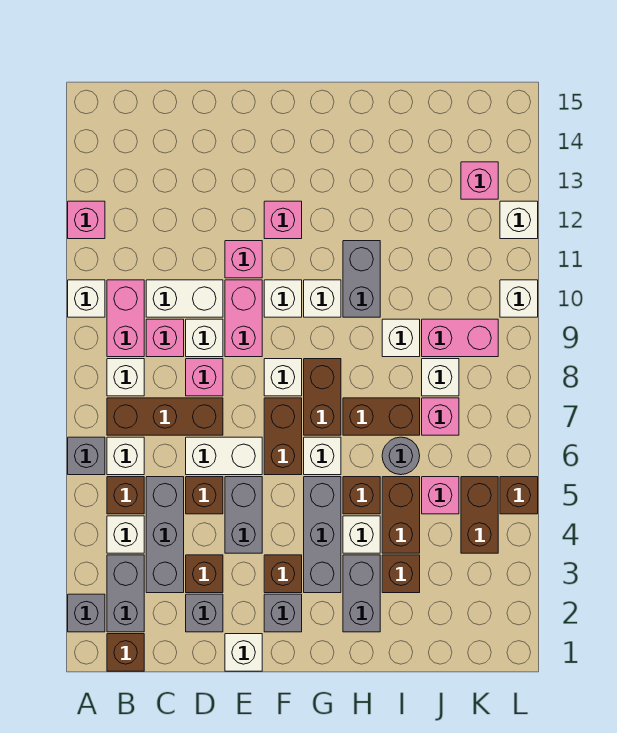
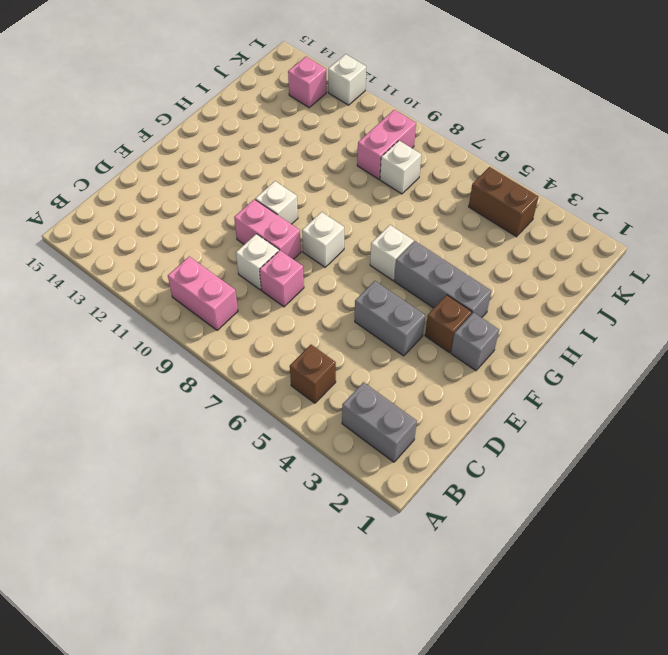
none -> grey 1x1 brick [68,594,105,632]
none -> grey 1x1 brick [68,437,105,475]
none -> white 1x1 brick [68,280,105,317]
none -> pink 1x1 brick [68,201,105,239]

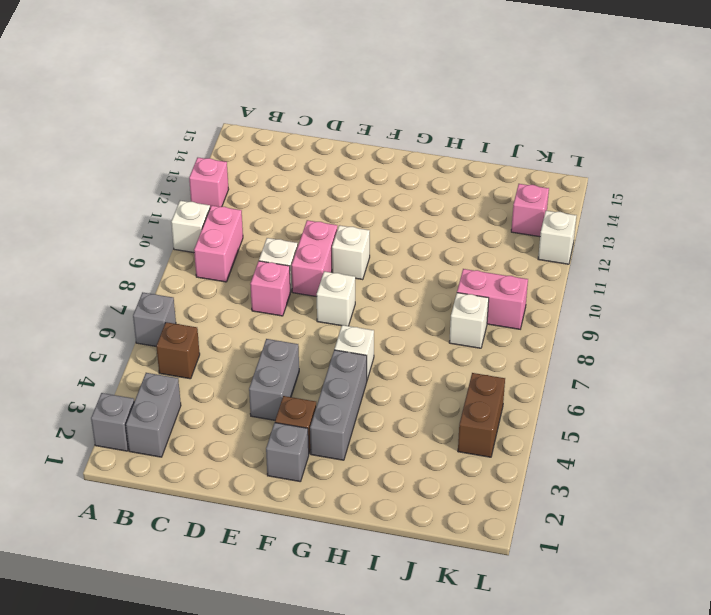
none -> brown 1x1 brick [107,634,144,671]
none -> white 1x1 brick [107,516,144,553]
none -> white 1x1 brick [107,437,144,475]
none -> brown 1x3 brick [107,398,223,435]

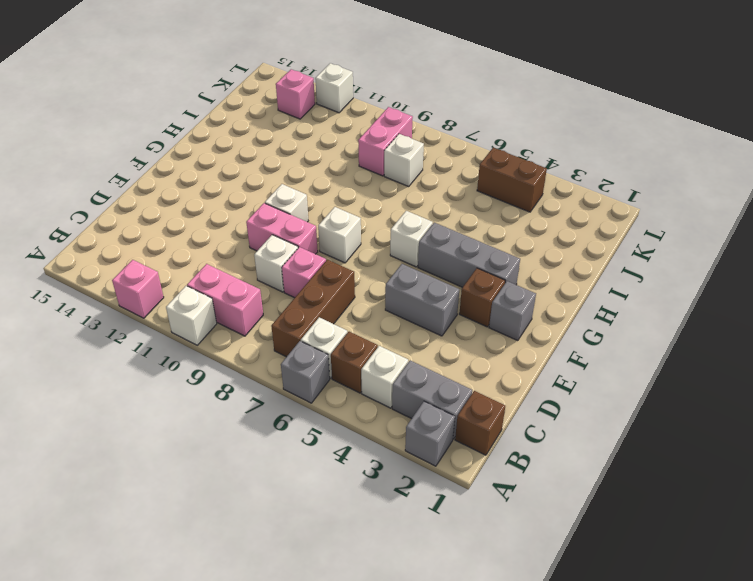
none -> white 1x1 brick [107,359,144,396]
none -> grey 1x3 brick [146,477,184,593]
none -> pink 1x1 brick [146,319,184,357]
none -> white 1x2 brick [146,280,223,317]

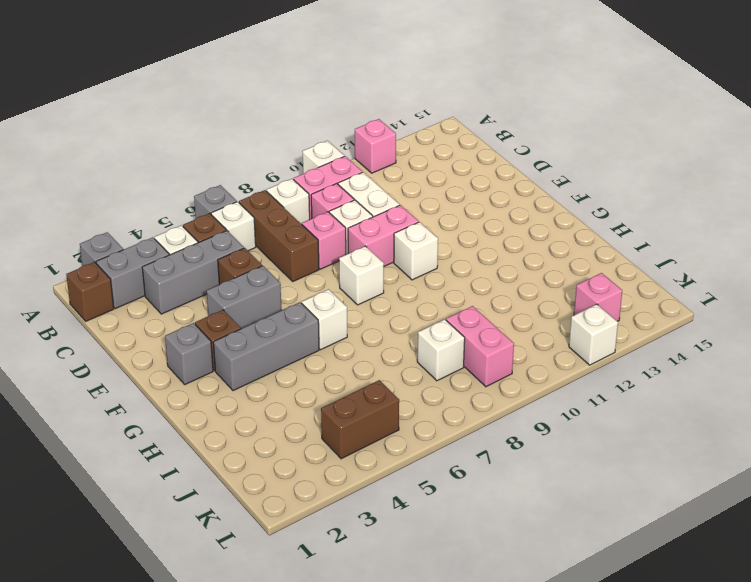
none -> grey 1x1 brick [186,594,223,632]
none -> brown 1x1 brick [186,555,223,593]
none -> white 1x2 brick [186,437,262,475]
none -> white 1x1 brick [225,634,262,671]

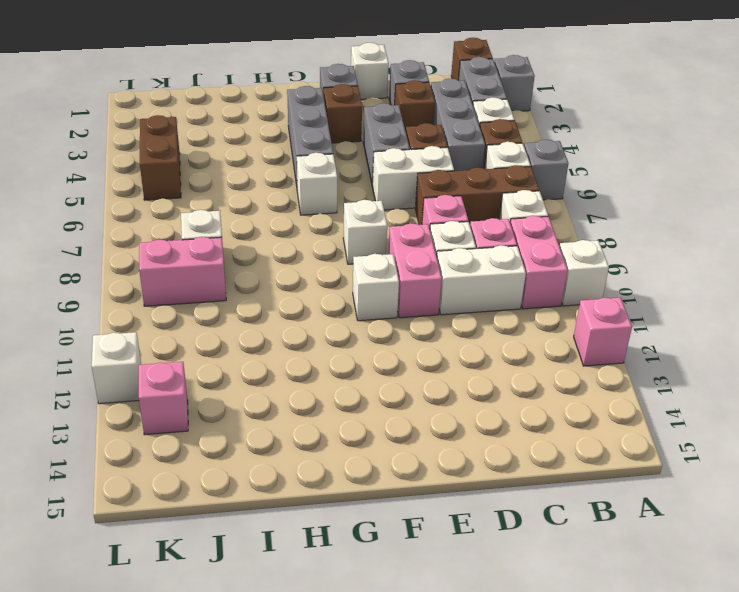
none -> pink 1x1 brick [225,241,262,278]
none -> brown 1x2 brick [264,398,302,475]
none -> pink 1x1 brick [264,201,302,239]
none -> brown 1x2 brick [304,359,341,435]

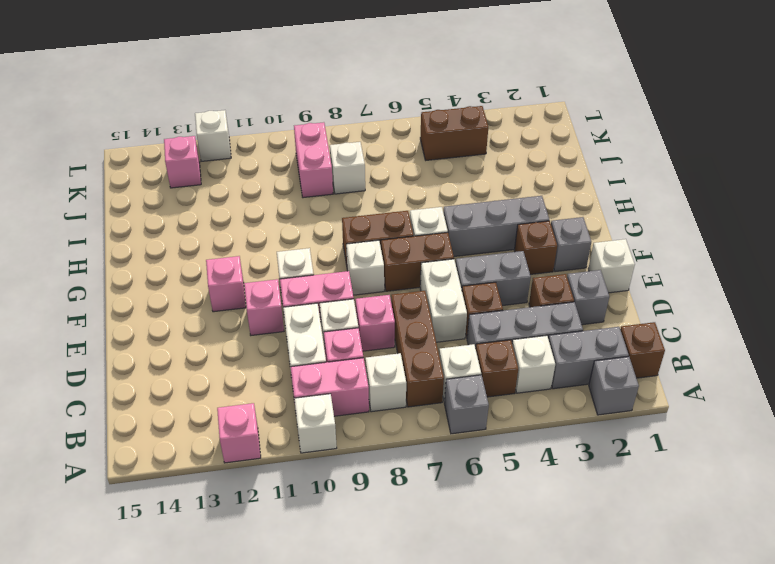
none -> white 1x1 brick [304,280,341,317]
none -> grey 1x2 brick [343,555,380,632]
none -> white 1x1 brick [343,516,380,553]
none -> brown 1x1 brick [343,477,380,514]

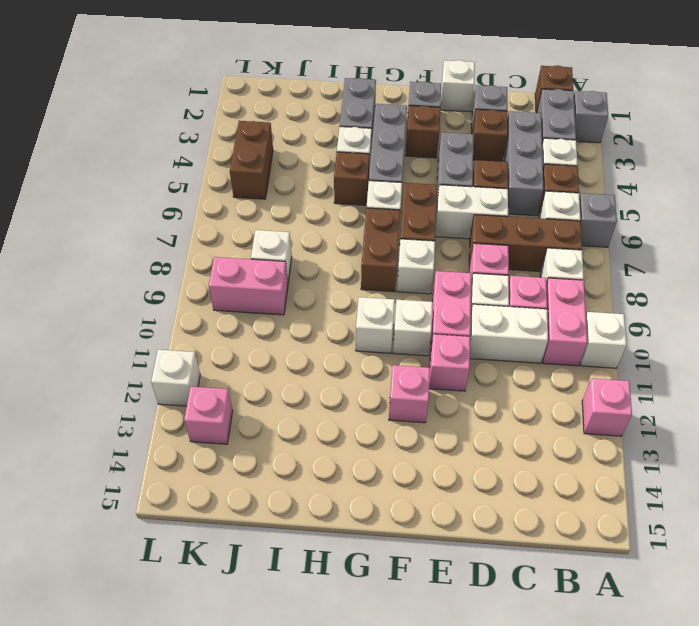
none -> brown 1x2 brick [343,398,420,435]
none -> grey 1x2 brick [343,241,380,317]
none -> brown 1x1 brick [382,555,420,593]
none -> brown 1x2 brick [382,477,420,553]

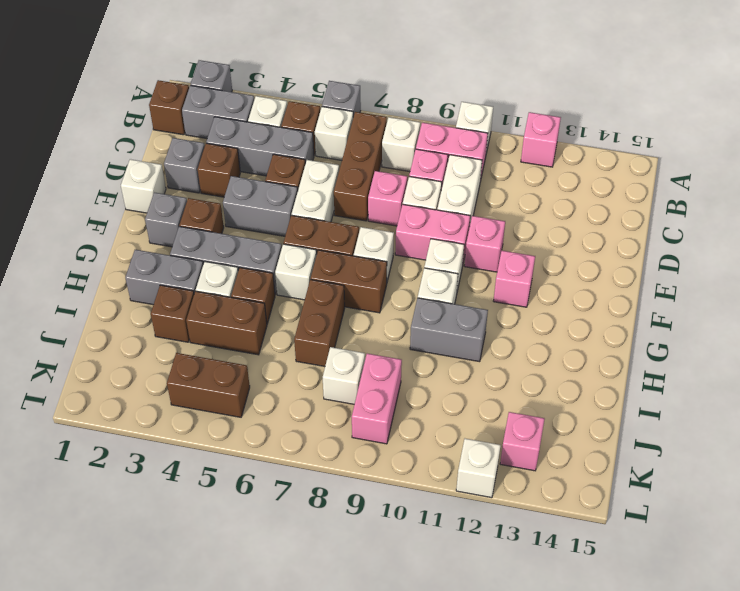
none -> grey 1x1 round brick [382,437,420,475]
none -> white 1x1 brick [382,319,420,357]
none -> pink 1x1 brick [422,477,459,514]
none -> pink 1x1 brick [422,398,459,435]

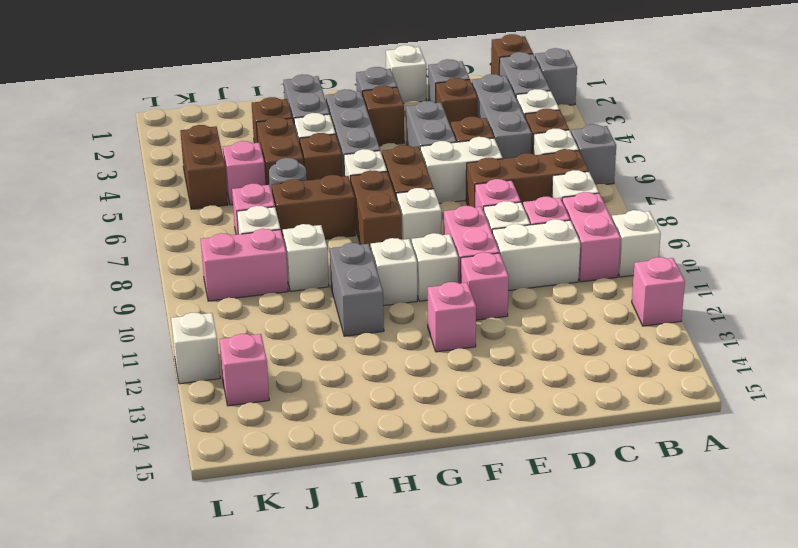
none -> brown 1x1 brick [500,477,538,514]
none -> white 1x1 brick [500,280,538,317]

